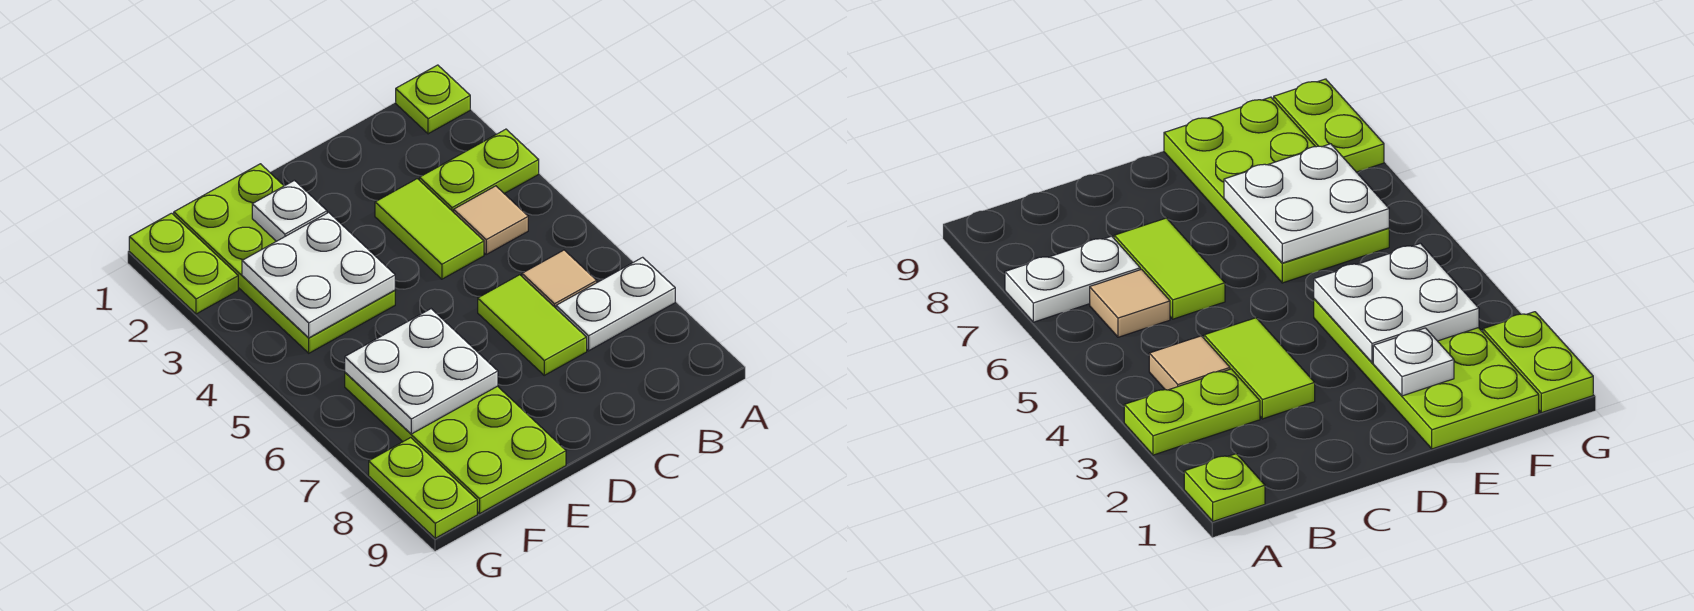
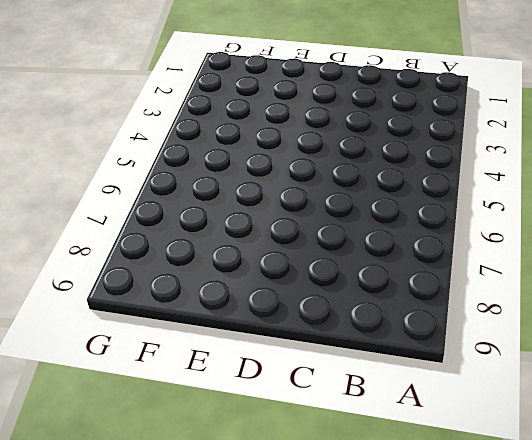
none -> lime 1x1 plate [396,65,470,134]
none -> lime 1x2 plate [420,129,539,212]
none -> white 1x2 plate [556,257,675,351]

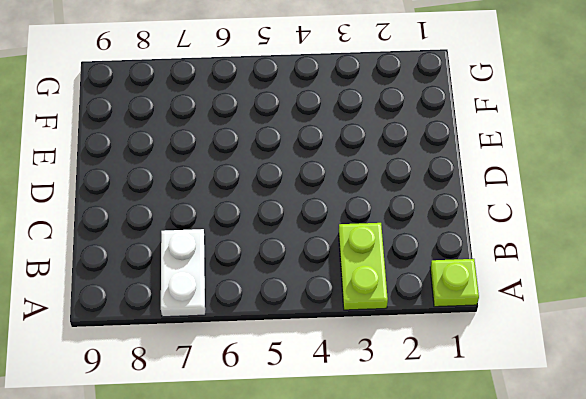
none -> tan 1x1 tile [454,186,528,254]
none -> tan 1x1 tile [522,250,597,308]
none -> lime 1x2 tile [375,179,484,279]

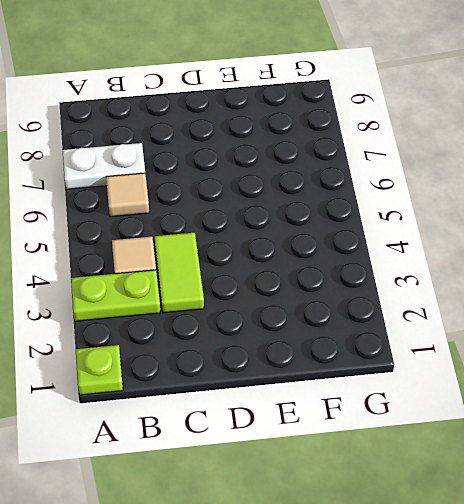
none -> lime 1x2 tile [478,275,587,375]
none -> lime 2x4 plate [174,164,395,353]
none -> lime 2x4 plate [345,373,566,513]

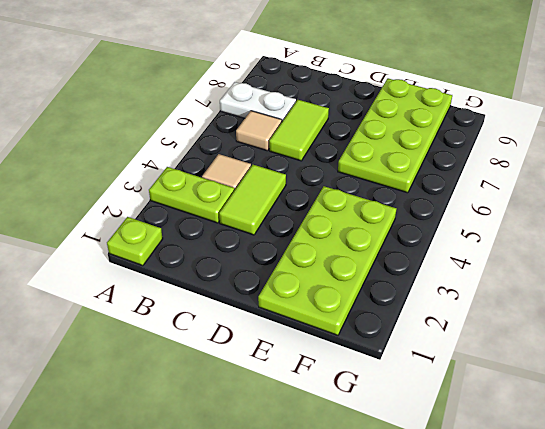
none -> lime 1x2 plate [129,213,238,314]
none -> lime 1x2 plate [369,438,477,538]
none -> white 1x1 plate [252,180,327,241]

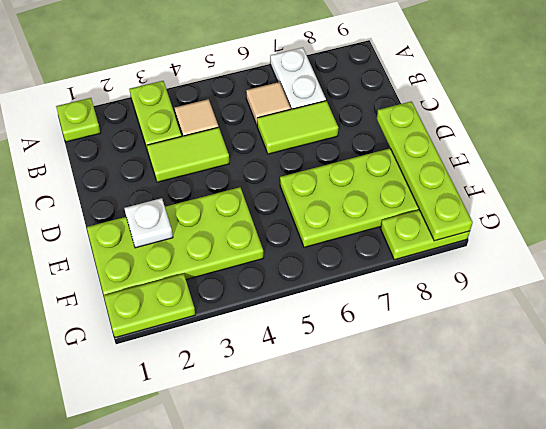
lime 1x4 plate [377,101,473,241] -> none
none -> white 2x2 plate [242,212,395,338]
none -> white 2x2 plate [345,309,498,434]

